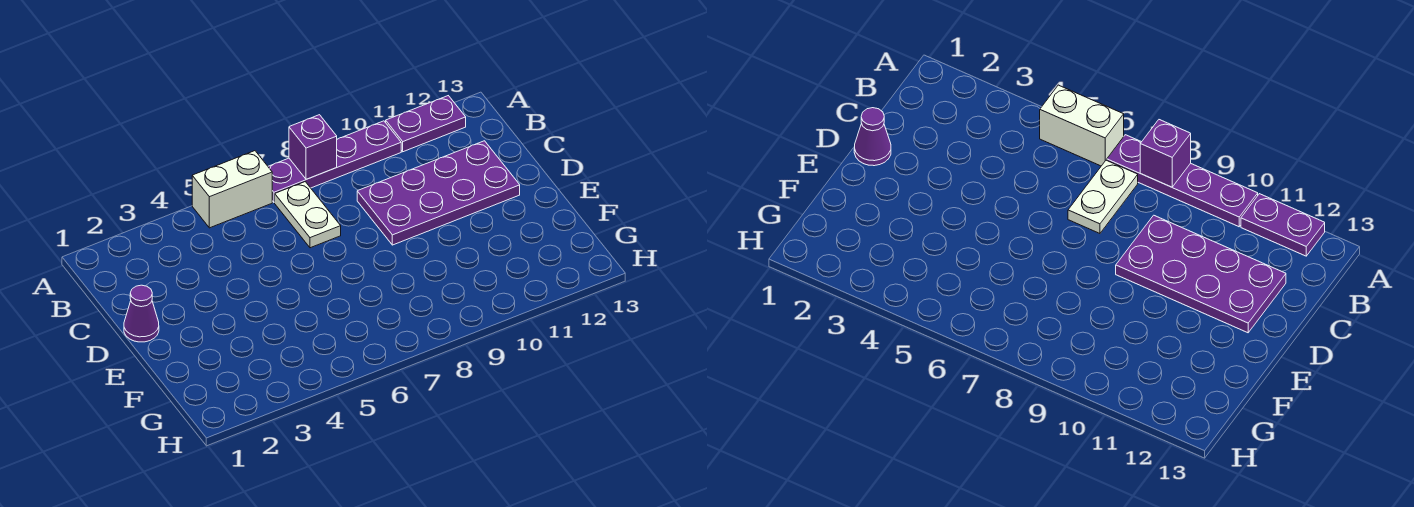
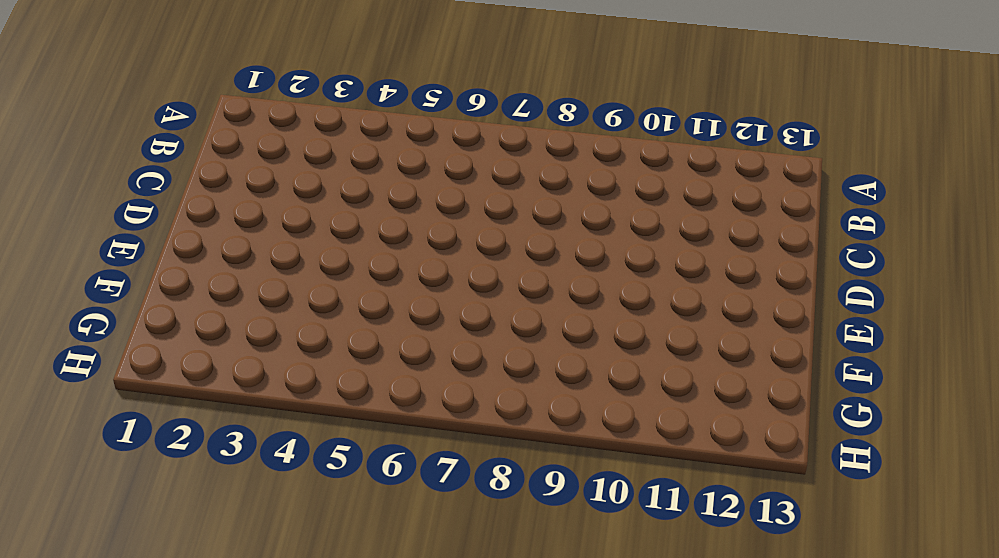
none -> white 1x2 brick [192,151,272,228]
none -> purple 1x4 plate [268,121,401,202]

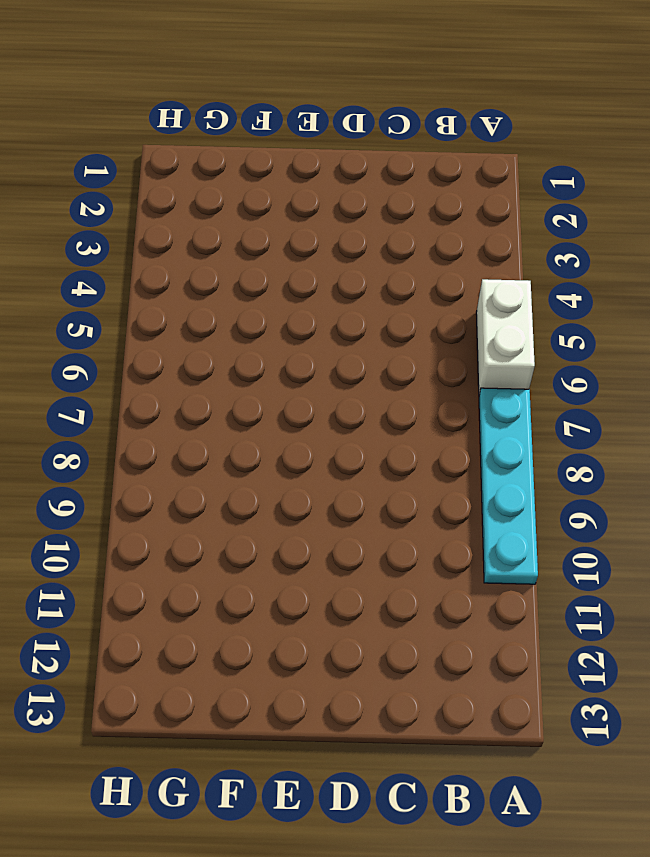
cyan 1x4 plate [479,388,538,584] -> purple 1x4 plate [268,121,401,202]
none -> purple 1x2 plate [386,96,466,152]
none -> white 1x2 plate [275,182,341,248]

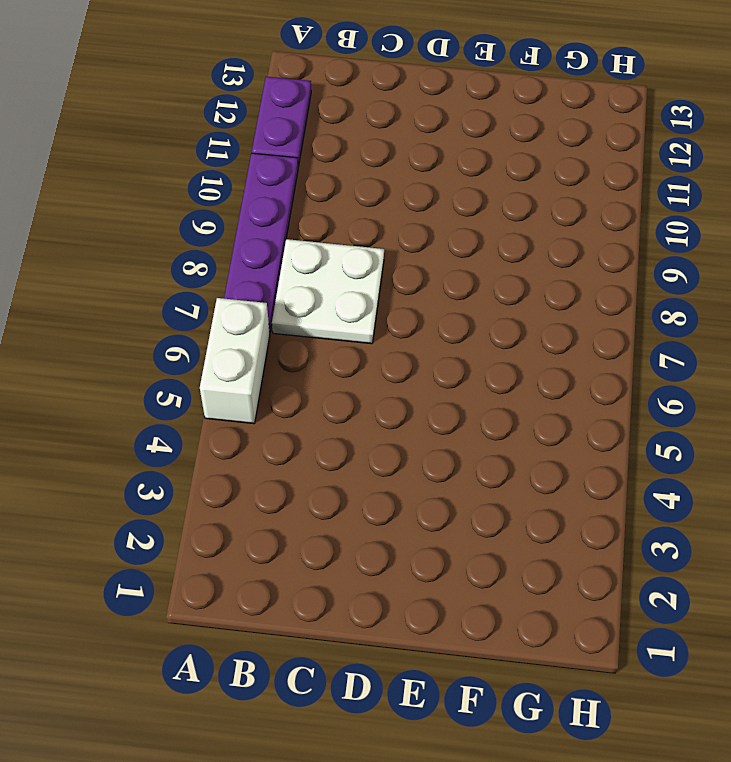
white 2x2 plate [272,239,384,344] -> white 1x2 plate [275,182,341,248]
none -> purple 2x4 plate [357,141,520,245]
none -> purple 1x1 cone [124,285,159,342]

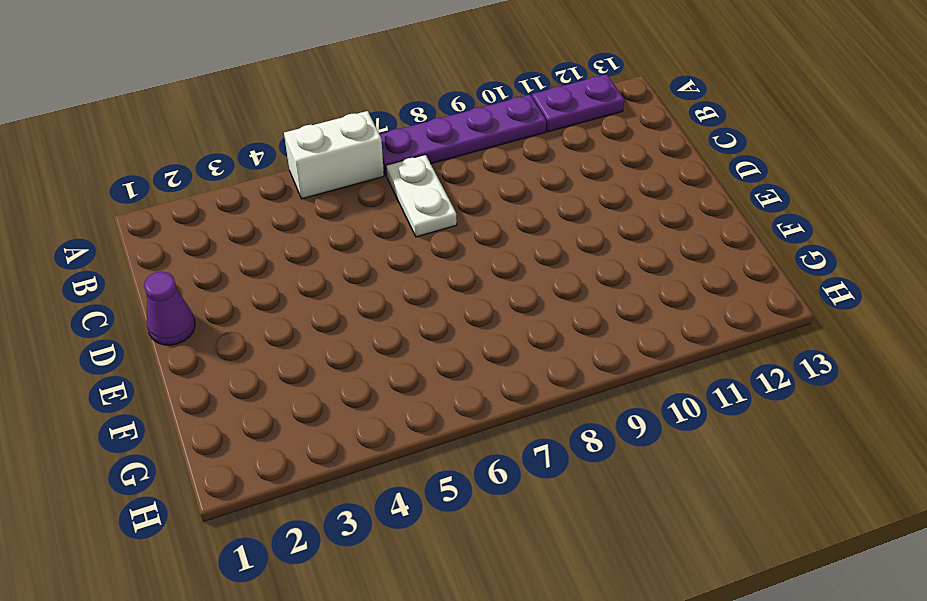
none -> purple 2x4 plate [357,141,520,245]
none -> purple 1x1 brick [289,115,337,179]

